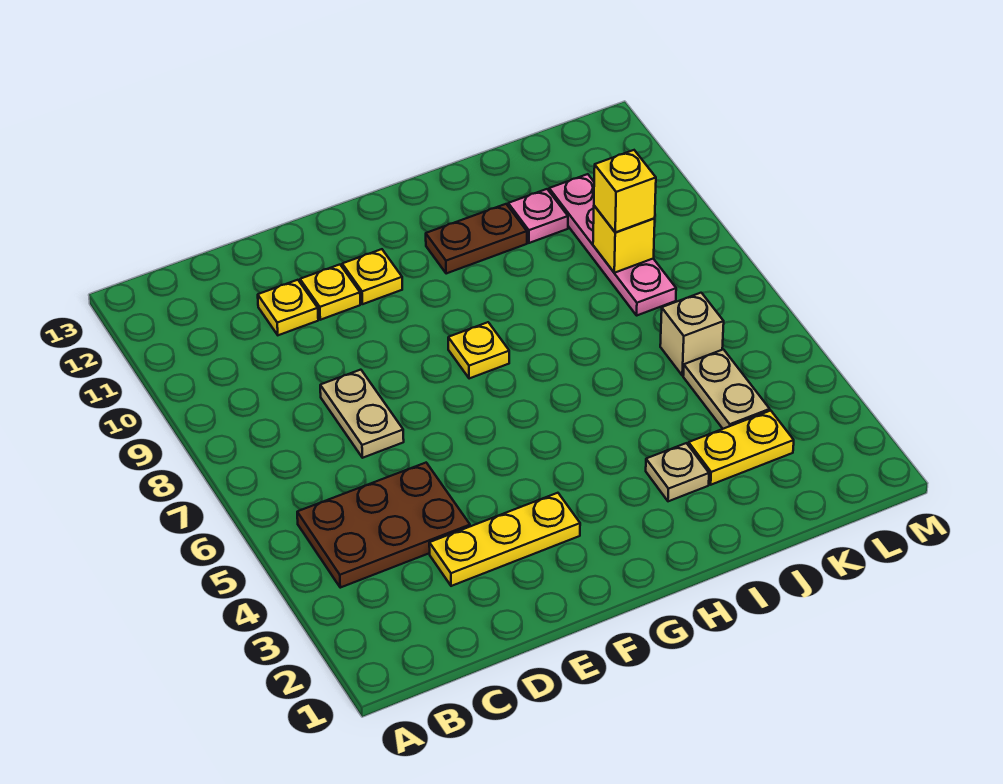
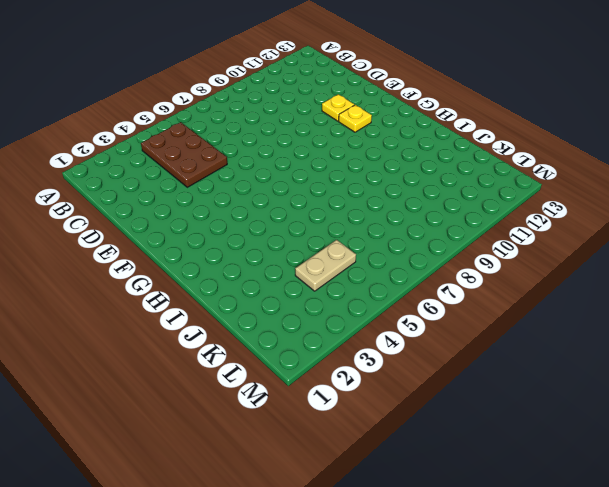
none -> yellow 1x3 plate [429,493,580,586]
none -> tan 1x2 plate [320,370,404,458]
none -> yellow 1x1 plate [258,280,318,335]

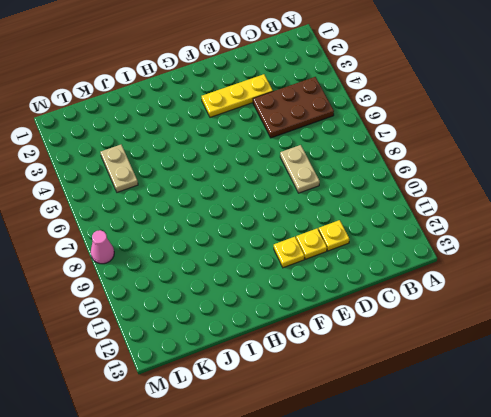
pink 1x1 cone [91,230,114,264] -> none
none -> yellow 1x1 plate [448,322,509,379]
none -> brown 1x2 plate [426,204,527,274]
none -> tan 1x1 plate [646,443,709,501]

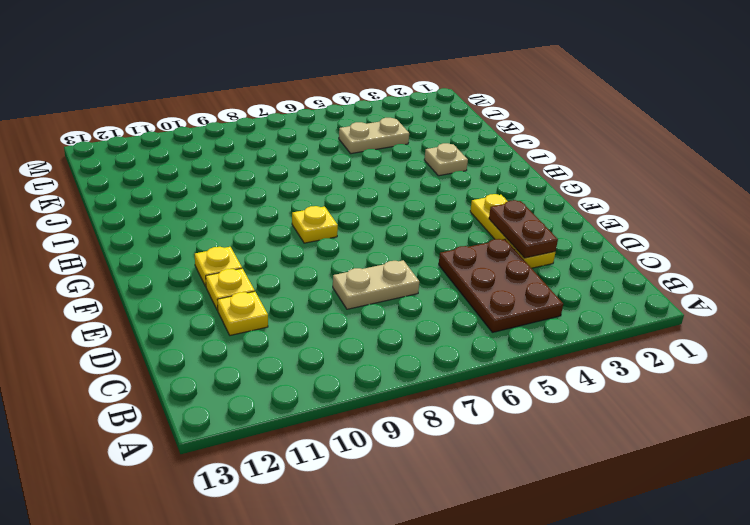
brown 1x2 plate [489,200,558,258] -> brown 1x2 plate moved to [426,204,527,274]
none -> yellow 1x2 plate [688,411,794,485]
none -> pink 1x1 plate [508,189,568,243]
none -> tan 1x1 brick [660,293,724,376]

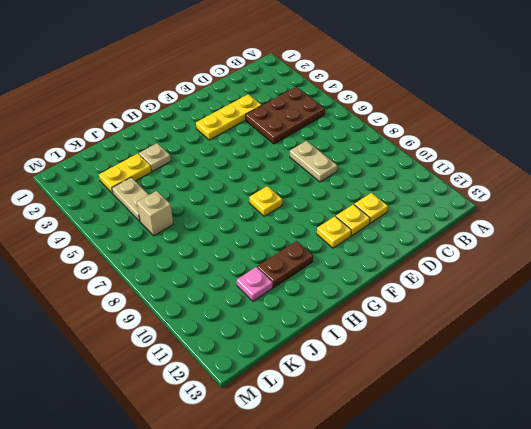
none -> pink 1x4 plate [549,174,676,315]
none -> yellow 1x1 brick [593,206,655,273]
none -> yellow 1x1 brick [594,150,656,232]

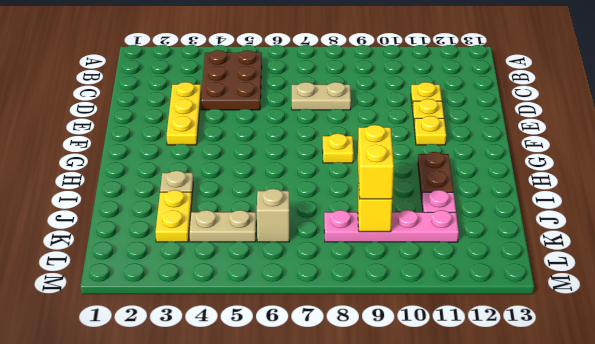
yellow 1x2 brick [358,125,394,199] -> yellow 1x1 brick [594,150,656,232]

